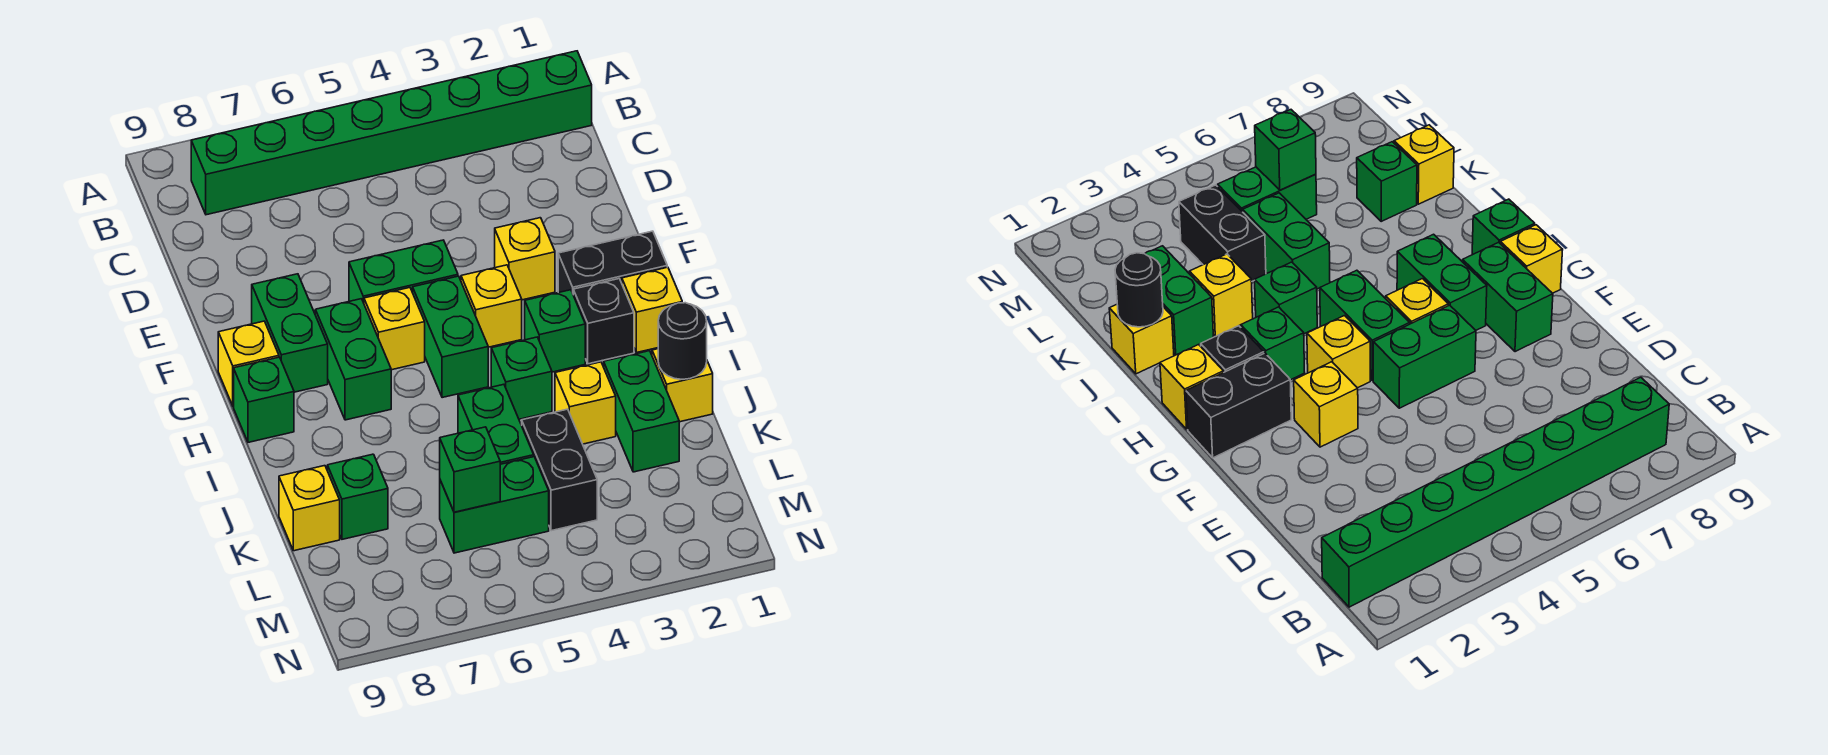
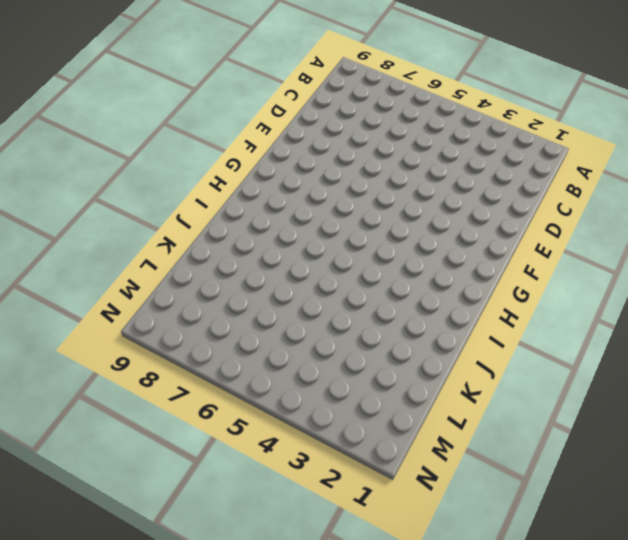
none -> green 1x8 brick [191,51,592,215]
none -> yellow 1x1 brick [495,218,555,300]
none -> green 1x2 brick [349,240,458,303]

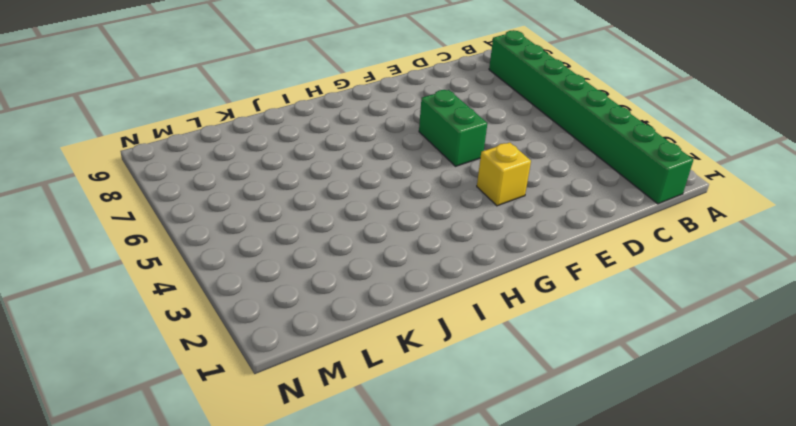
none -> green 1x2 brick [252,274,328,392]
none -> black 1x2 brick [558,231,667,293]
none -> yellow 1x1 brick [461,265,522,347]

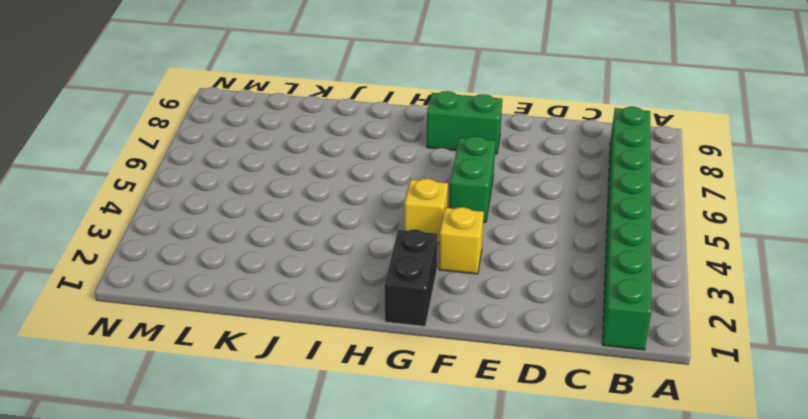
none -> green 1x2 brick [413,276,488,398]
none -> yellow 1x1 brick [364,288,425,370]
none -> green 1x2 brick [315,299,391,420]

